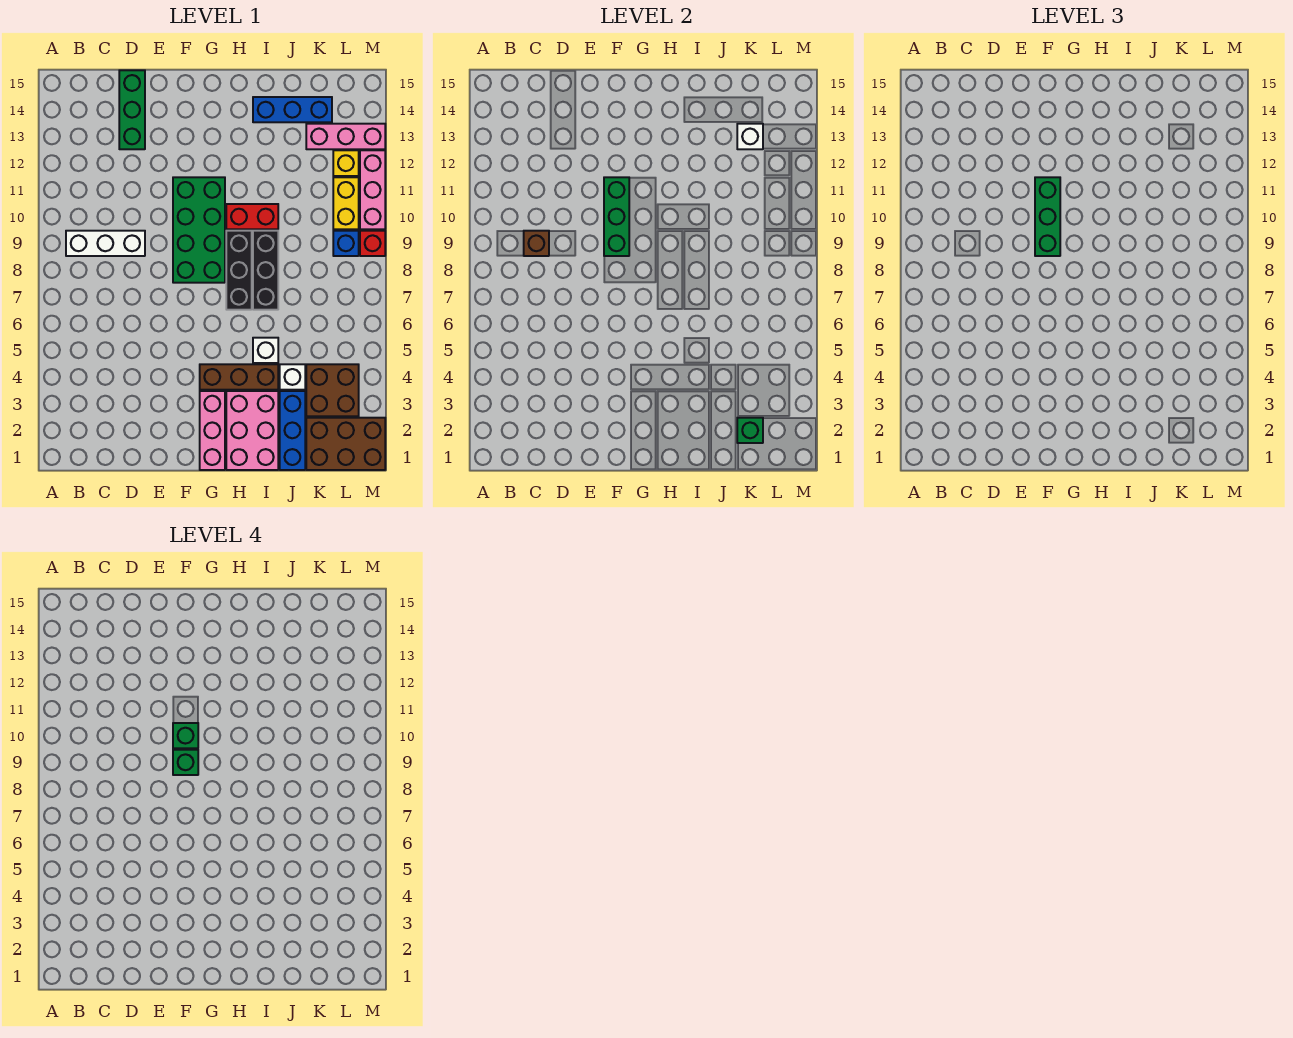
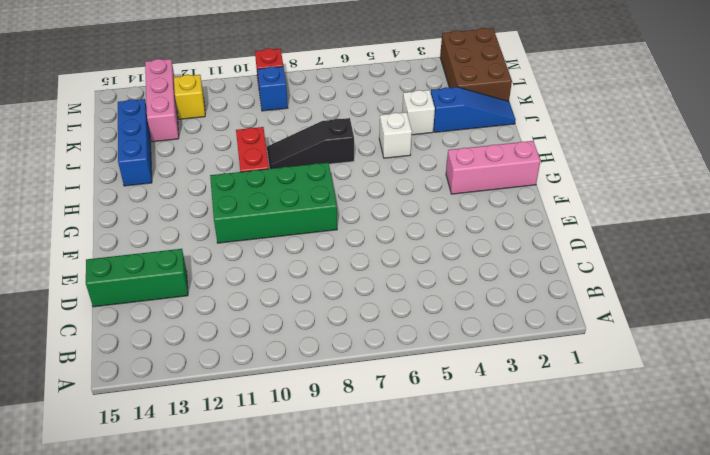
black 1x3 slope [267,118,354,169] -> black 1x3 brick [253,231,278,310]
blue 1x3 slope [431,87,516,132] -> blue 1x3 brick [280,391,305,470]
none -> white 1x3 brick [66,231,145,256]
none -> brown 1x3 brick [200,364,278,390]
none -> pink 2x3 brick [226,391,278,470]

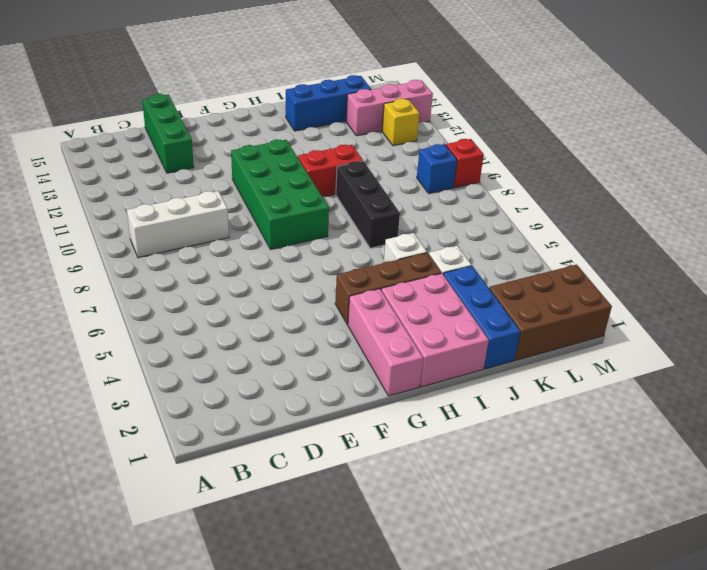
none -> black 1x3 brick [226,231,252,310]
none -> brown 2x2 brick [306,364,359,416]
none -> yellow 1x2 brick [333,177,359,229]

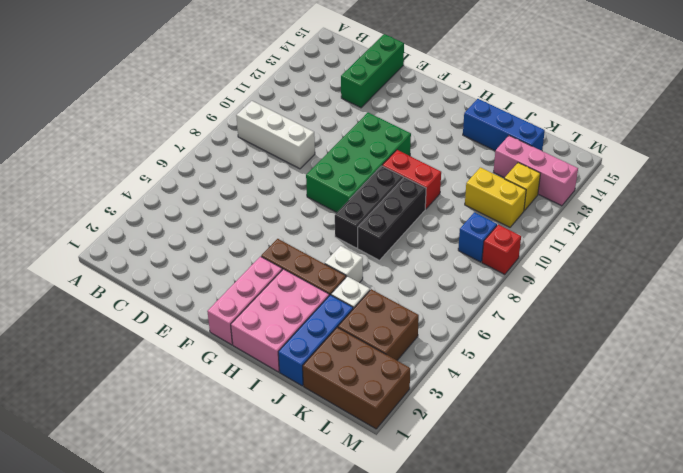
yellow 1x2 brick [465,167,526,227] -> yellow 1x2 brick turned to [333,177,359,229]
none -> pink 1x3 brick [360,150,385,229]
none -> brown 1x1 brick [524,231,549,256]
none -> green 1x3 brick [604,177,629,256]

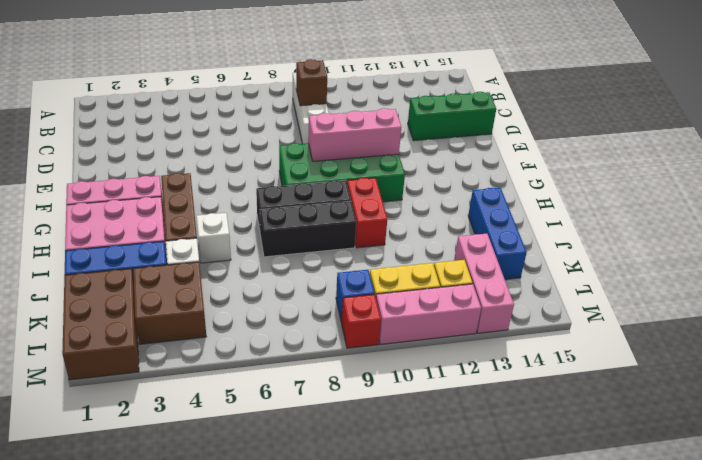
pink 1x3 brick [308,108,401,161] -> green 1x3 brick [604,177,629,256]
none -> green 1x1 brick [737,418,763,443]
none -> white 1x1 brick [737,124,763,149]
none -> green 1x3 brick [1035,177,1060,256]

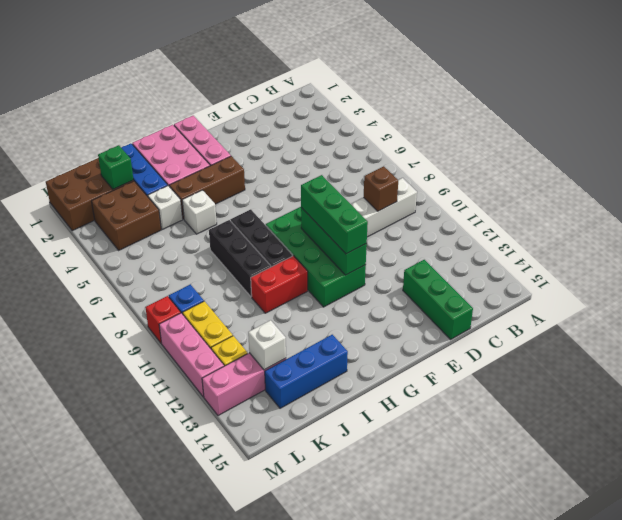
none -> green 1x1 brick [173,750,198,775]
none -> green 1x1 brick [173,723,198,748]

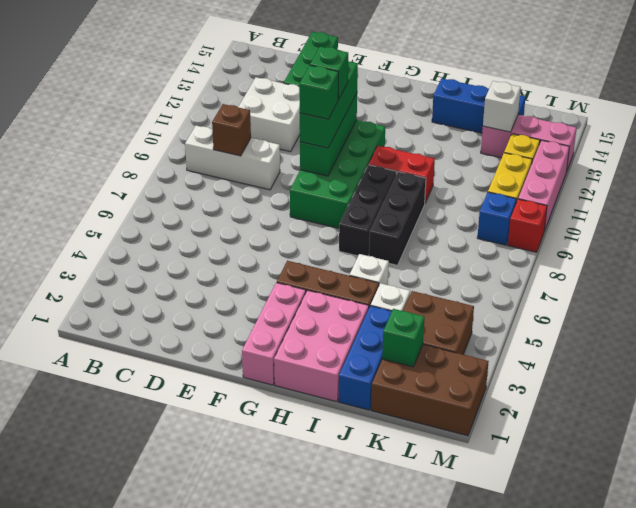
white 2x2 brick [238,77,300,152] -> none

